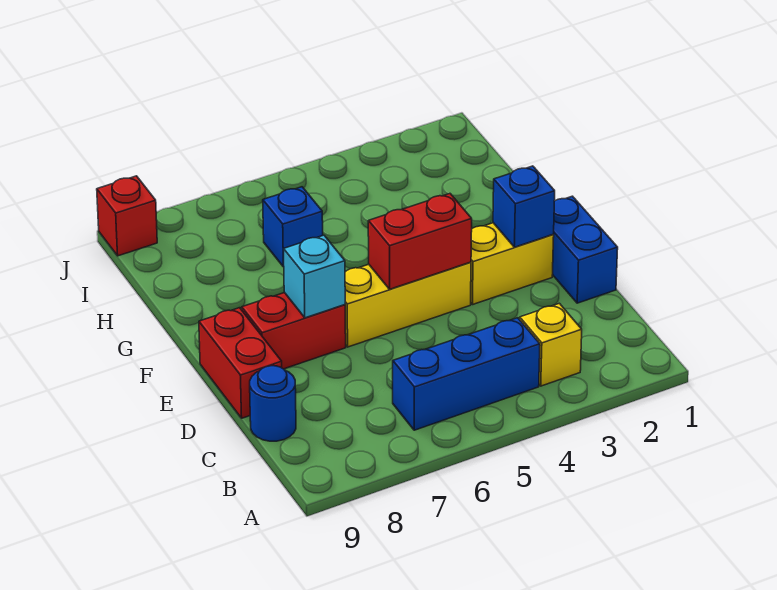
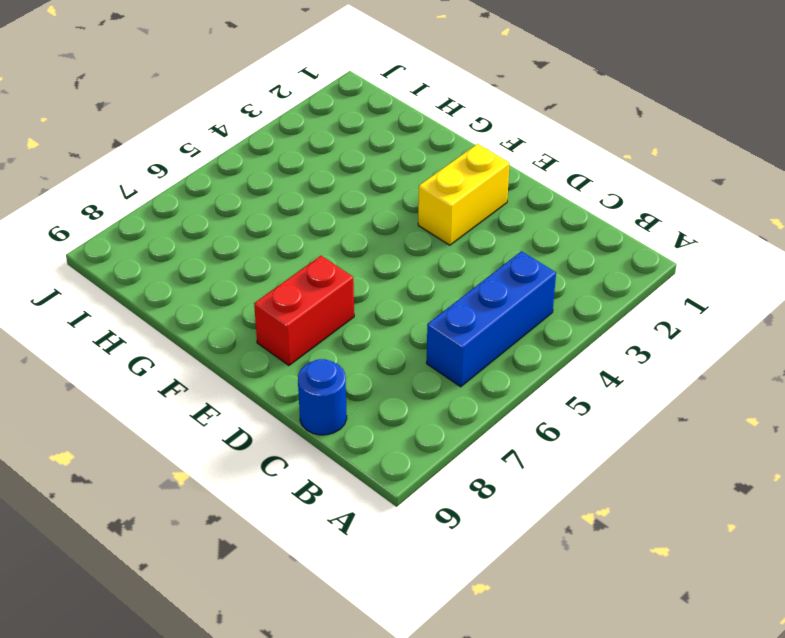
none -> yellow 1x1 brick [520,303,582,386]
none -> blue 1x2 brick [553,196,618,303]
none -> red 1x2 brick [199,308,282,418]

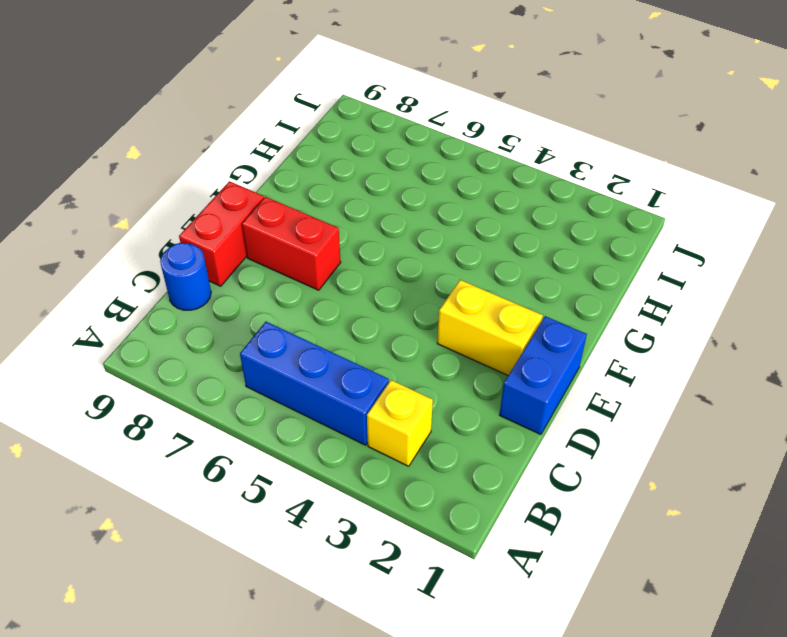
none -> yellow 1x3 brick [345,262,471,347]
none -> blue 1x1 brick [263,187,323,267]
none -> red 1x1 brick [97,176,157,256]

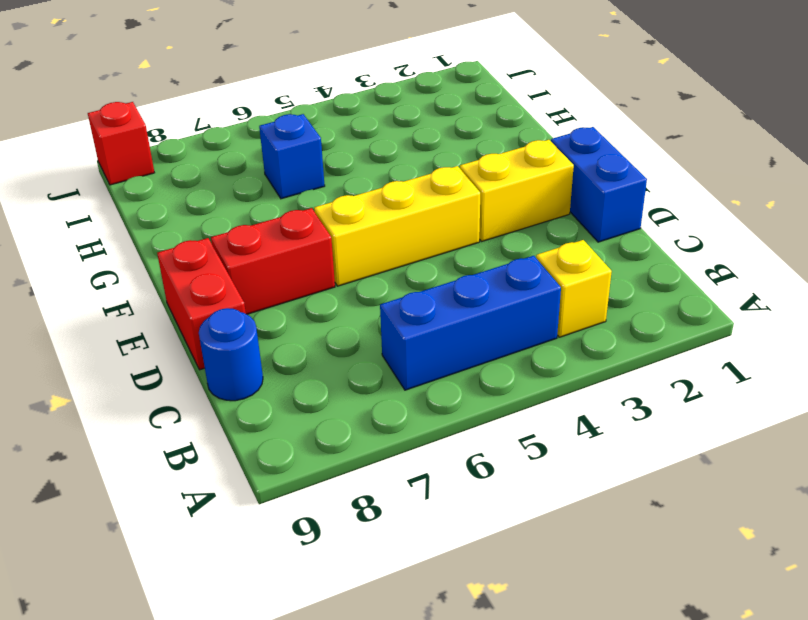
none -> blue 1x1 brick [493,166,555,247]
none -> red 1x2 brick [368,194,472,289]
none -> cyan 1x1 brick [284,235,345,318]

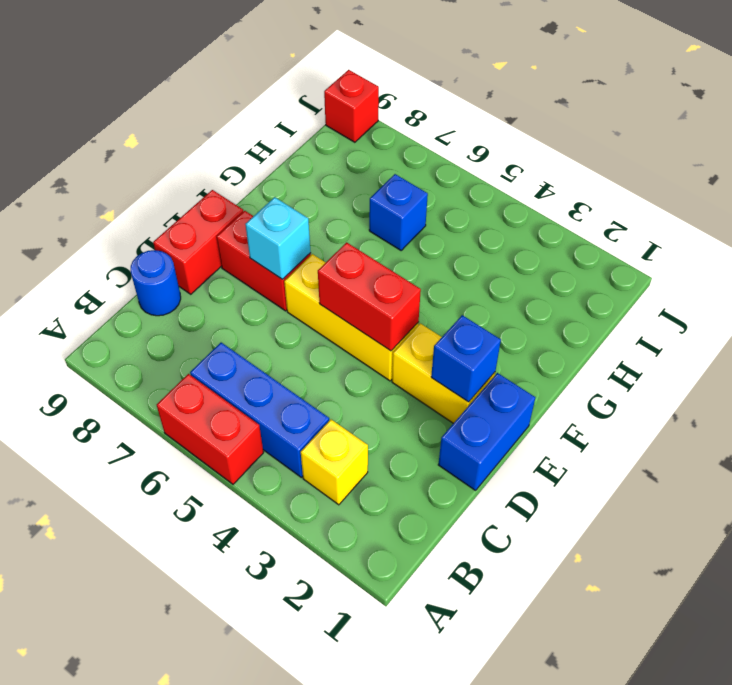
red 1x2 brick [157,374,263,484] -> none

